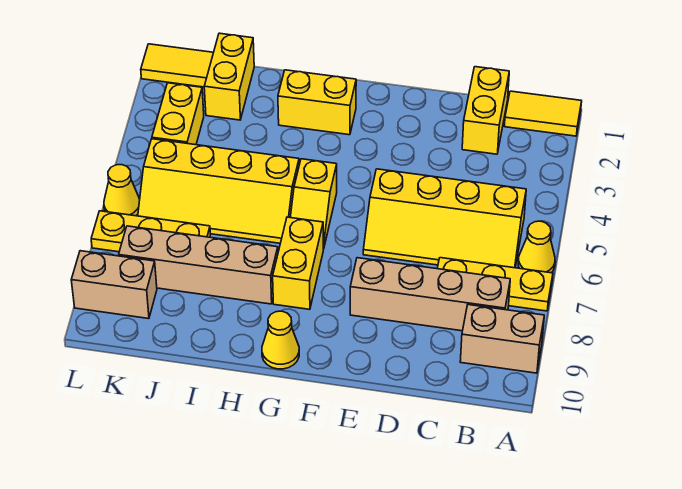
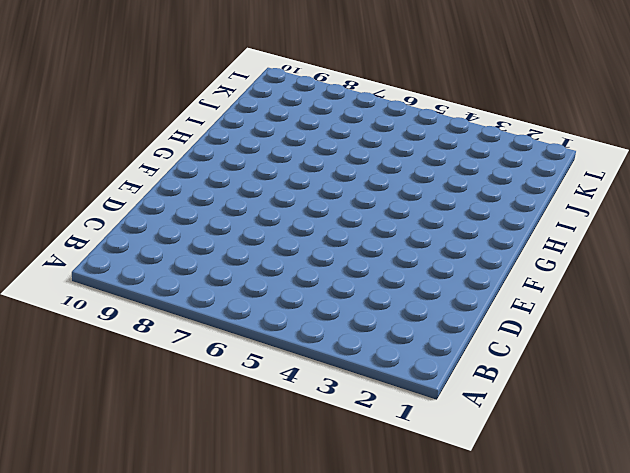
none -> yellow 1x2 tile [505,91,582,136]
none -> yellow 1x1 cone [518,221,555,273]
none -> yellow 1x3 plate [437,258,553,311]

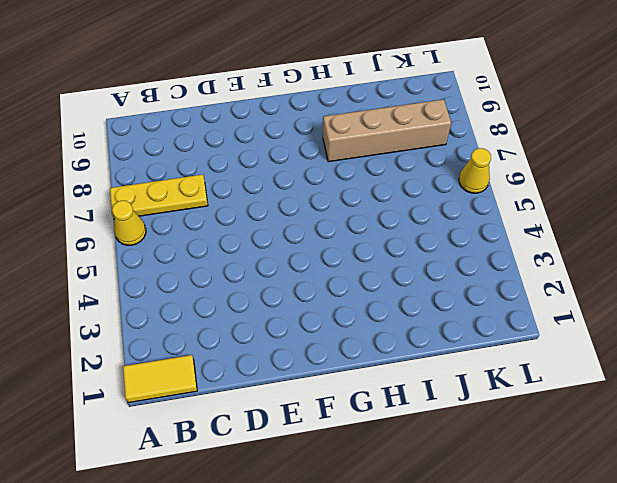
none -> tan 1x2 brick [460,305,544,373]
none -> yellow 2x4 slope [363,169,526,268]
none -> tan 1x4 brick [350,258,510,331]

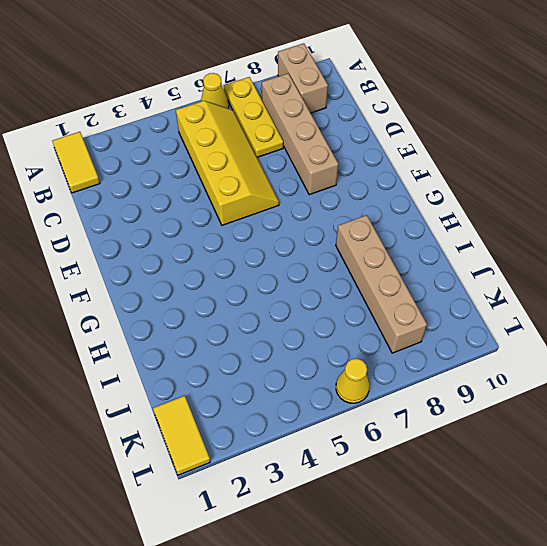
none -> yellow 1x2 brick [462,67,509,154]
none -> yellow 1x2 brick [278,70,356,135]
none -> yellow 1x2 slope [290,159,337,249]

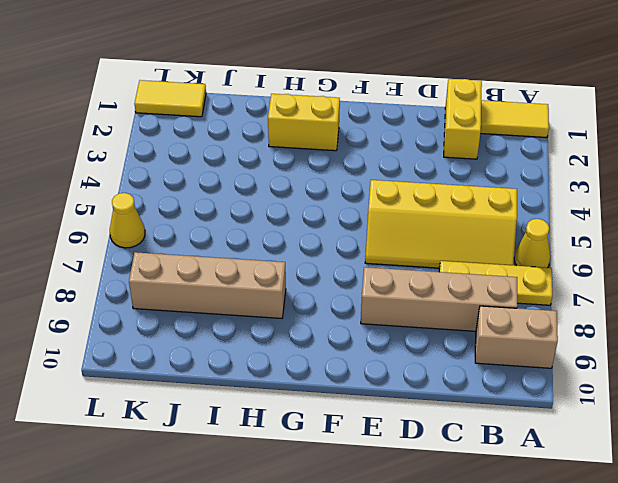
none -> yellow 1x2 slope [290,159,337,249]
none -> yellow 1x2 brick [273,217,323,309]
none -> yellow 1x1 cone [262,311,299,369]

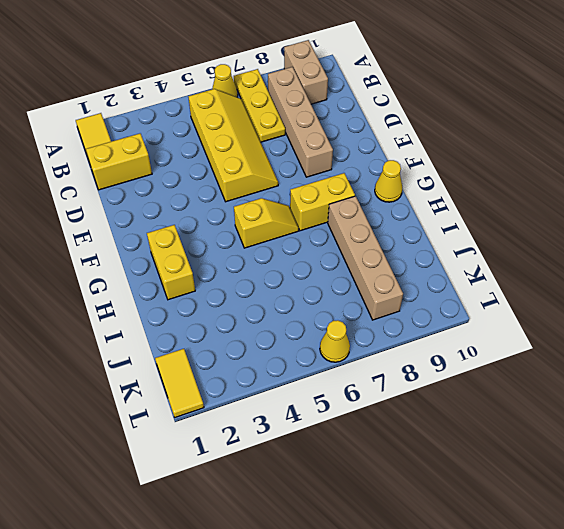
none -> yellow 2x4 slope [138,139,299,243]
none -> yellow 1x2 brick [204,33,254,120]
none -> yellow 1x3 plate [91,211,210,252]

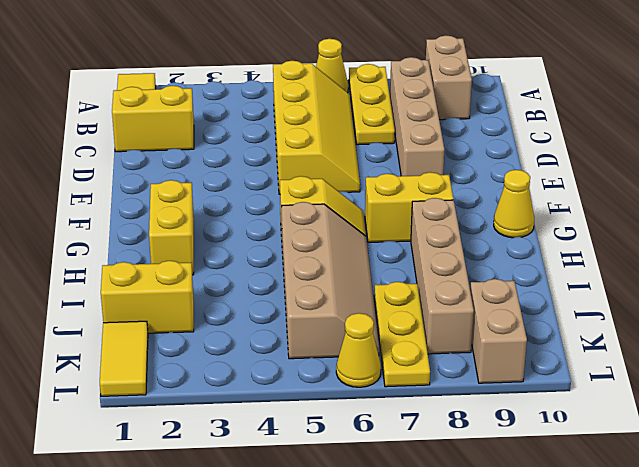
tan 2x4 slope [281,202,379,359] -> yellow 2x4 slope [138,139,299,243]
none -> yellow 1x2 brick [152,83,204,145]

